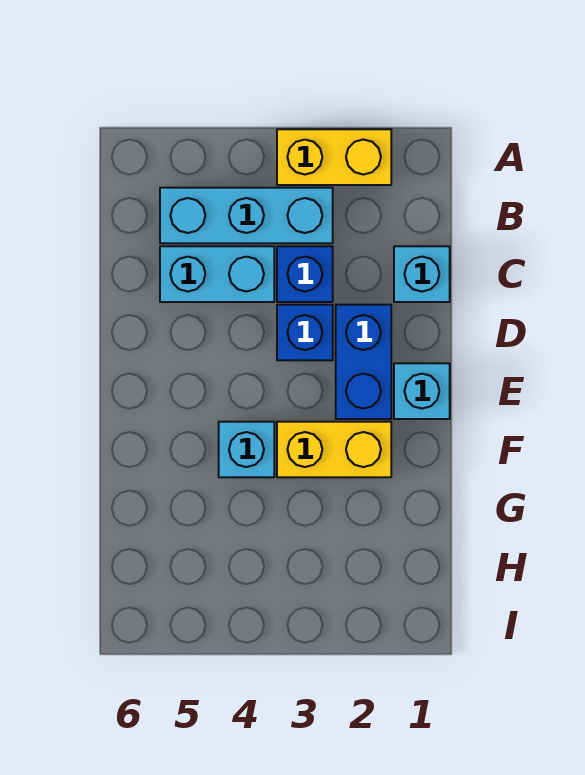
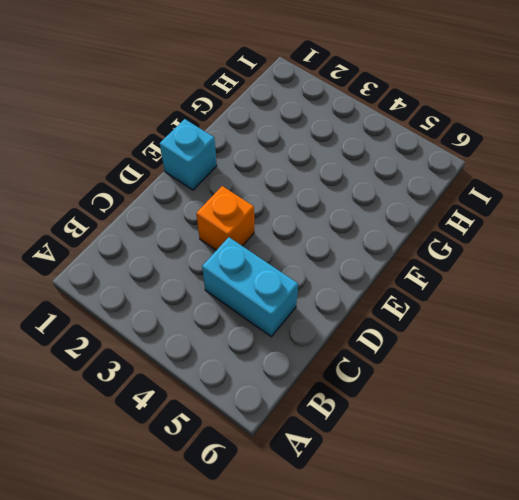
orange 1x1 brick [196,186,254,250] -> blue 1x1 brick [277,305,333,360]
none -> yellow 1x2 brick [277,129,391,185]
none -> cyan 1x3 brick [160,188,333,243]

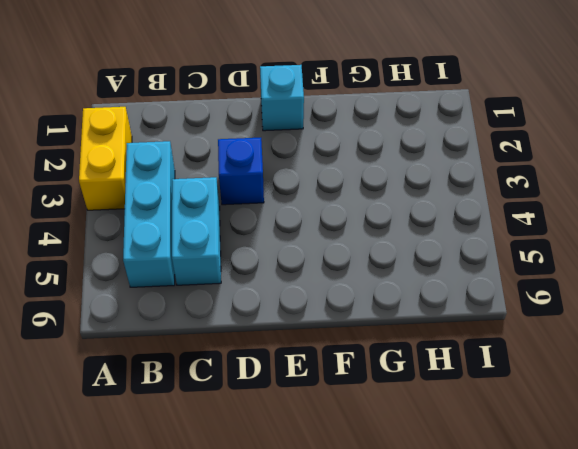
none -> cyan 1x1 brick [394,246,450,302]
none -> blue 1x1 brick [277,246,333,302]

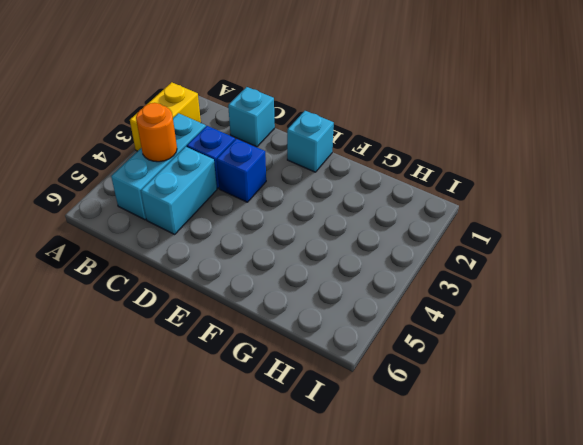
orange 1x1 round brick [136,103,177,162] -> none
none -> blue 1x2 brick [336,305,391,419]
none -> yellow 1x2 brick [277,422,391,477]

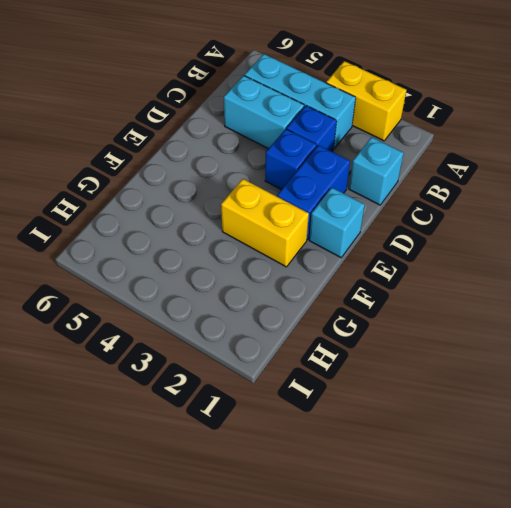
none -> cyan 1x1 brick [219,422,274,477]

